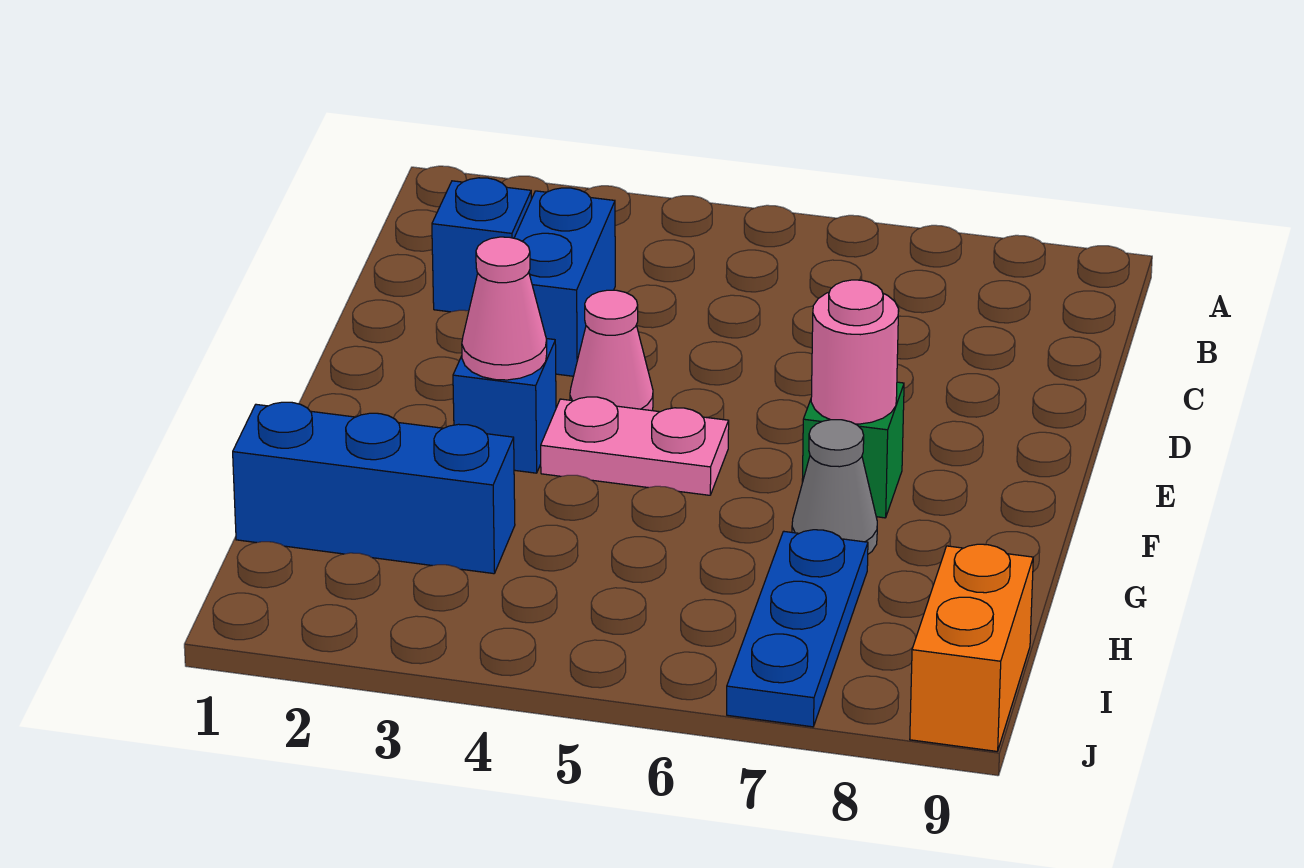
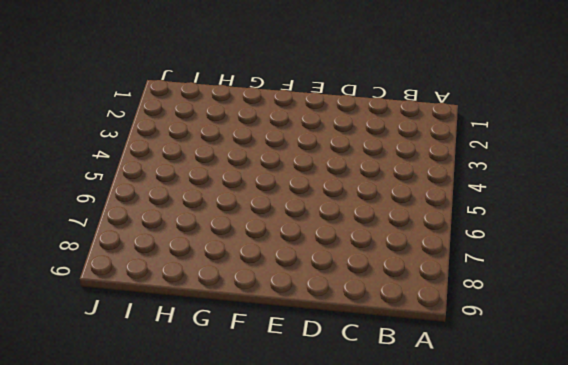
none -> blue 1x1 brick [432,178,531,312]
none -> blue 1x2 brick [514,188,615,376]
none -> pink 1x1 cone [570,290,653,411]

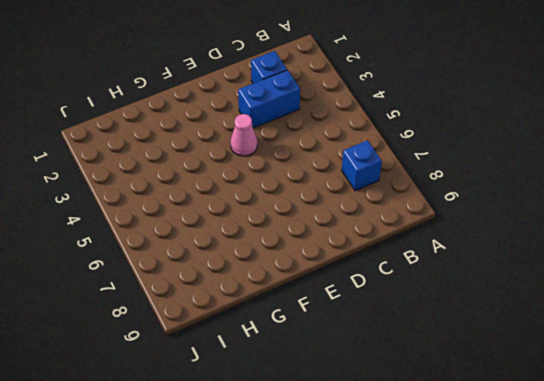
blue 1x1 brick [342,140,382,191] -> blue 1x1 brick moved to [453,339,556,473]
none -> pink 1x2 plate [541,397,729,495]
none -> green 1x1 brick [802,382,904,518]
none -> grey 1x1 cone [792,420,877,554]

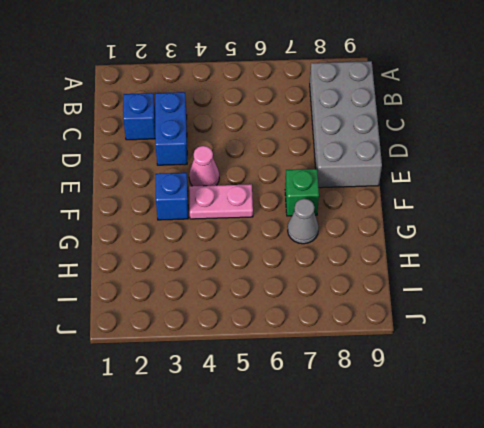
grey 2x4 brick [310,61,382,188] -> none
none -> blue 1x3 brick [233,402,515,574]
none -> blue 1x3 plate [727,530,868,727]
none -> orange 1x2 brick [910,544,1033,751]

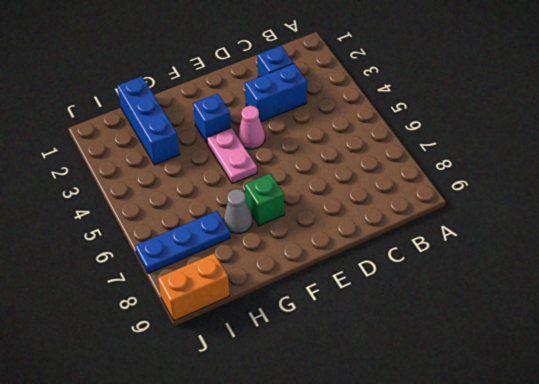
none -> pink 1x1 cone [462,237,547,380]
none -> pink 1x1 round brick [811,280,899,424]

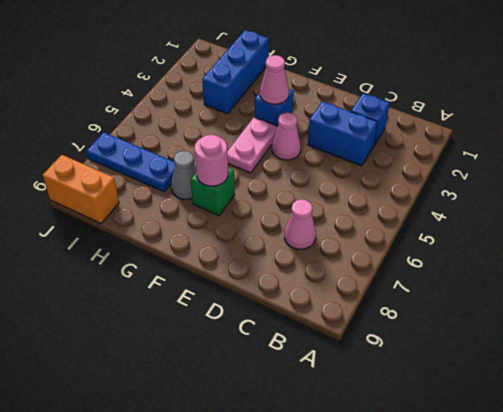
pink 1x1 cone [284,199,316,249] -> none

